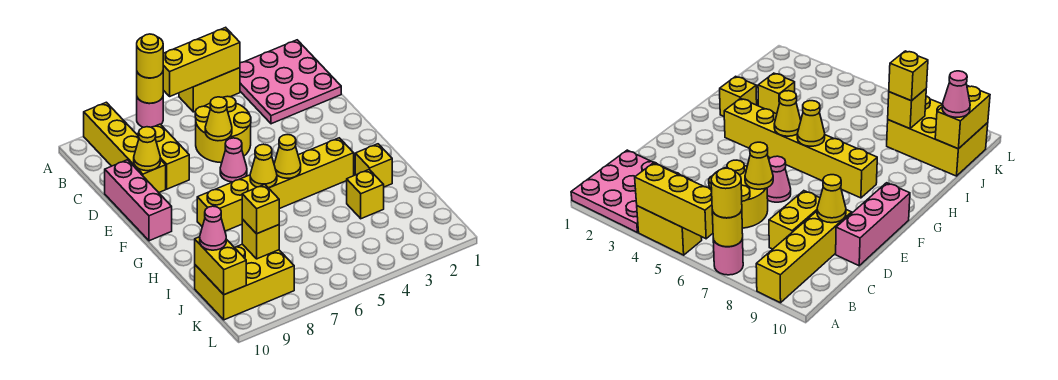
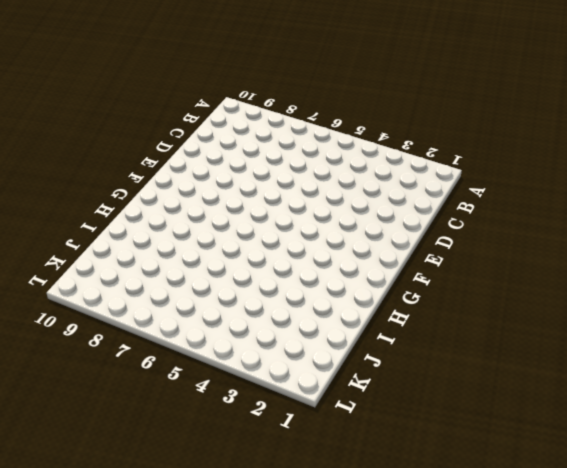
none -> pink 3x3 plate [240,40,341,124]
none -> yellow 1x2 brick [179,68,240,112]
none -> pink 1x1 round brick [137,97,163,127]

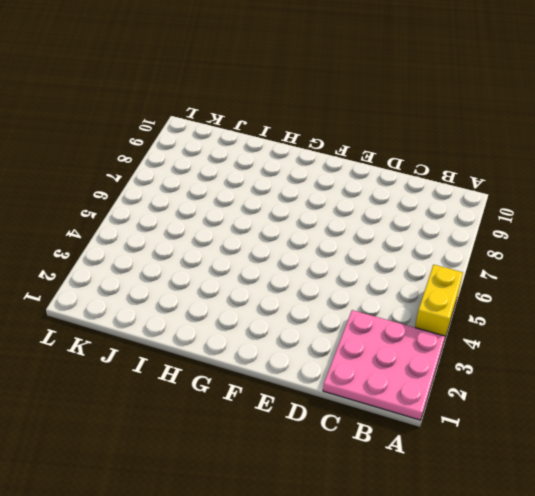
none -> pink 1x1 round brick [137,97,163,127]
none -> yellow 1x4 brick [84,102,166,193]
none -> yellow 2x2 round brick [195,96,251,163]

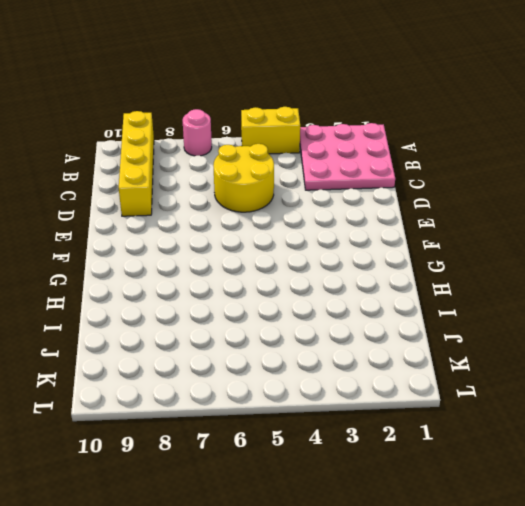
none -> yellow 1x2 brick [138,124,189,189]
none -> pink 1x3 brick [105,160,172,241]
none -> pink 1x1 cone [220,138,247,182]

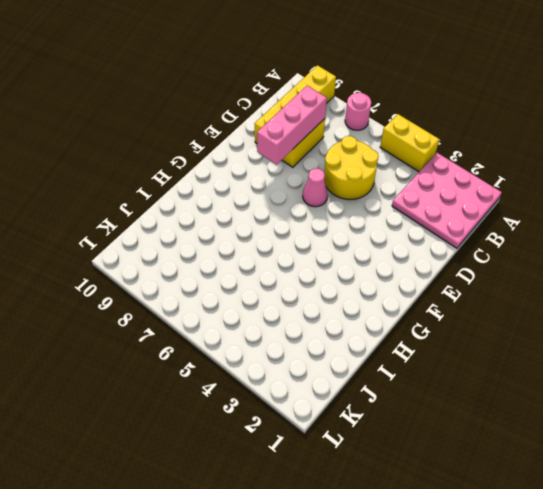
pink 1x3 brick [257,86,327,164] -> pink 1x3 brick moved to [105,160,172,241]
none -> yellow 1x6 brick [197,138,354,231]
none -> yellow 1x1 brick [355,144,392,187]
none -> yellow 1x1 brick [347,170,384,219]

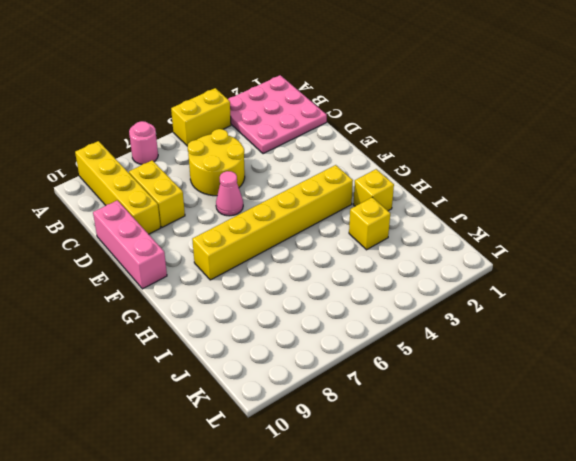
none -> yellow 2x3 brick [195,244,294,320]
none -> yellow 1x3 brick [163,27,240,96]
none -> yellow 1x1 round brick [137,72,163,103]

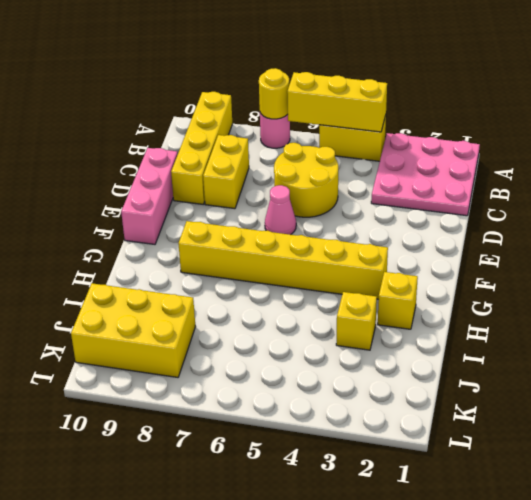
none -> yellow 1x1 cone [205,97,232,141]
none -> yellow 1x1 cone [134,127,160,171]
none -> yellow 1x1 cone [274,135,301,178]

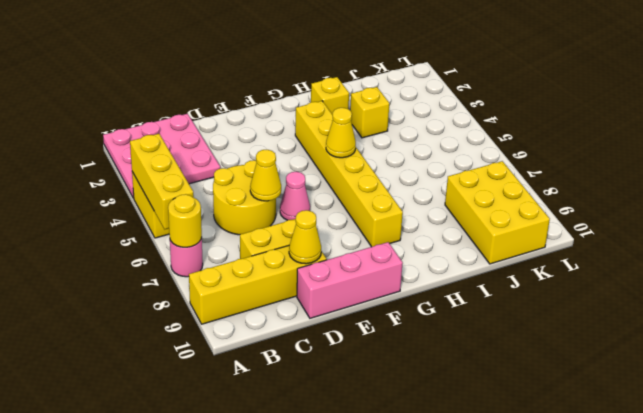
none -> yellow 1x1 cone [250,144,277,188]
none -> yellow 1x1 brick [242,219,279,259]
none -> yellow 1x2 brick [195,237,246,295]

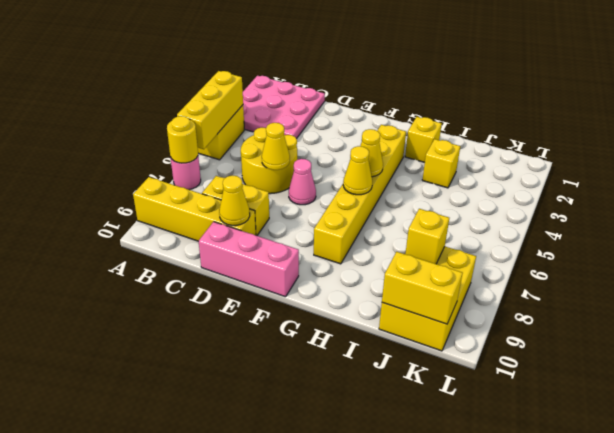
none -> yellow 1x1 round brick [137,34,163,78]
none -> yellow 1x1 brick [242,184,279,234]
none -> pink 1x1 cone [200,206,226,250]

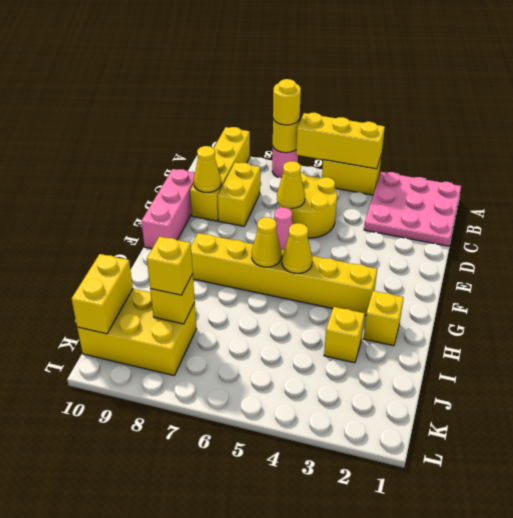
none -> pink 1x1 cone [200,206,226,250]

